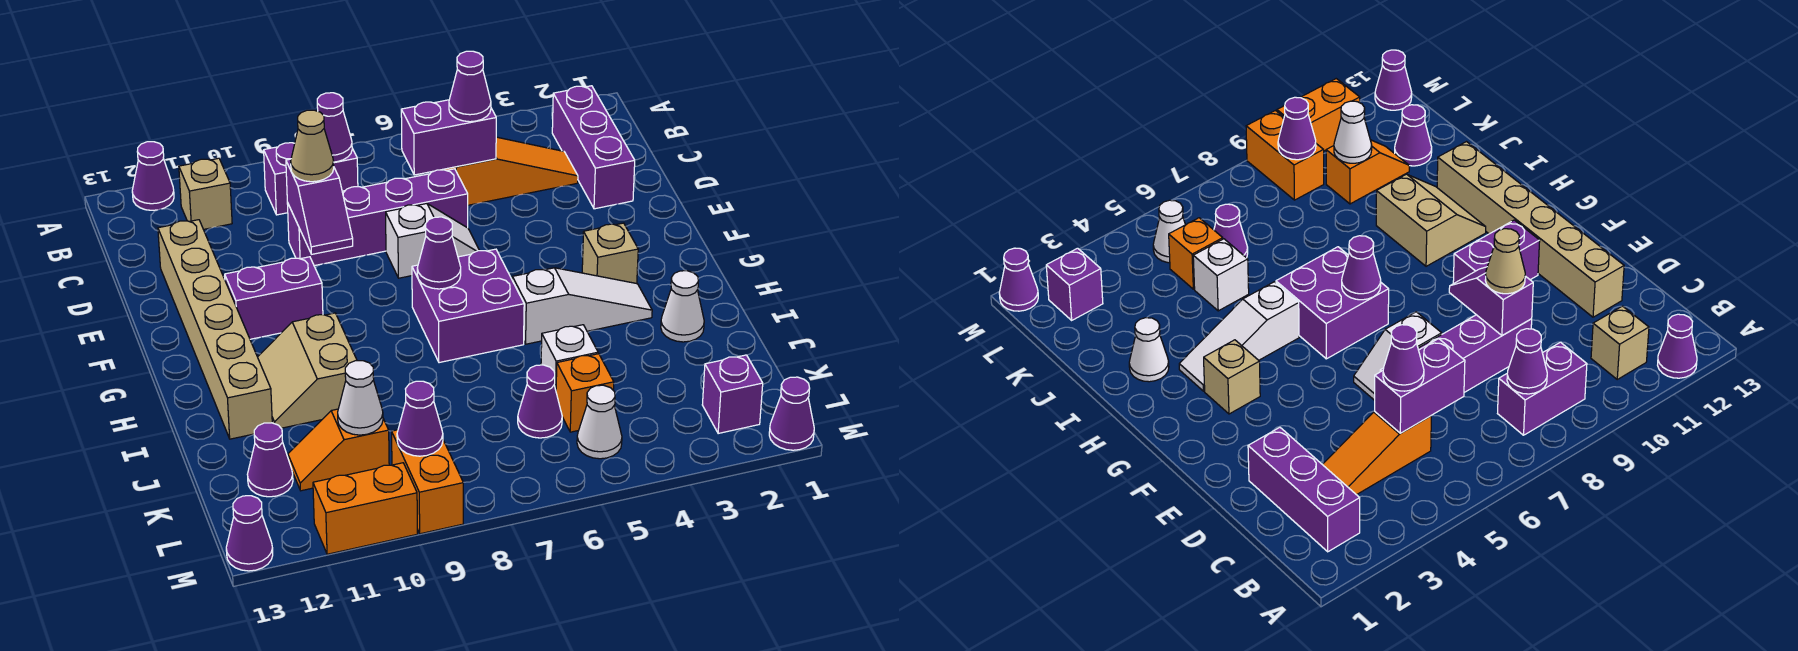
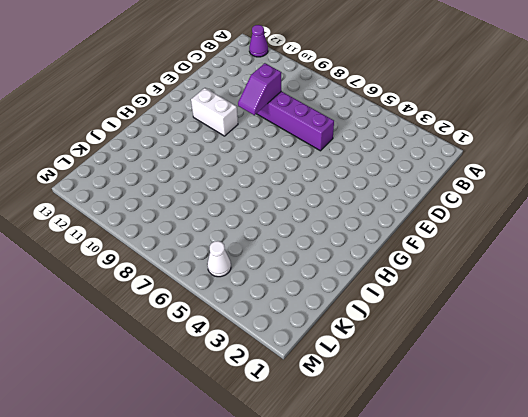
white 1x2 brick [191,88,238,136] -> purple 1x2 brick [225,257,323,339]
none -> purple 1x3 brick [552,86,635,209]
none -> purple 1x2 brick [264,143,358,215]
none -> tan 1x1 brick [179,158,232,229]
none -> orange 1x3 slope [444,137,578,205]

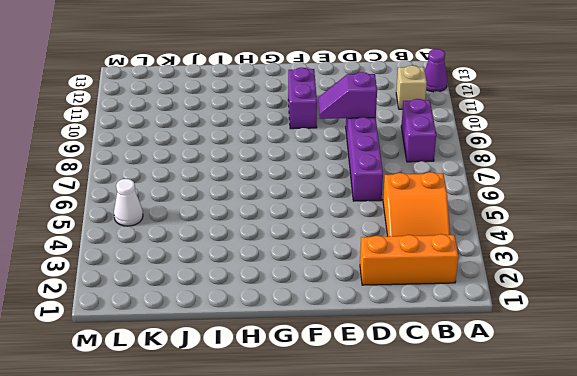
orange 1x3 brick [360,234,458,285] -> purple 1x3 brick [552,86,635,209]
orange 2x3 slope [383,172,450,236] -> orange 1x3 slope [444,137,578,205]
none -> tan 1x6 brick [158,220,272,439]
none -> white 1x2 slope [386,204,480,278]
none -> tan 1x1 brick [582,223,638,283]
none -> purple 2x2 brick [412,249,524,363]

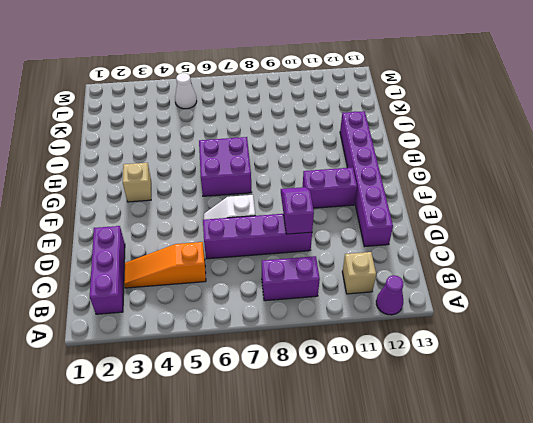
purple 1x6 brick [340,111,393,247] -> tan 1x6 brick [158,220,272,439]
none -> white 1x3 slope [512,268,652,344]
none -> tan 2x2 slope [258,313,357,428]
none -> white 1x1 cone [661,271,704,342]
none -> white 1x1 brick [541,325,598,390]

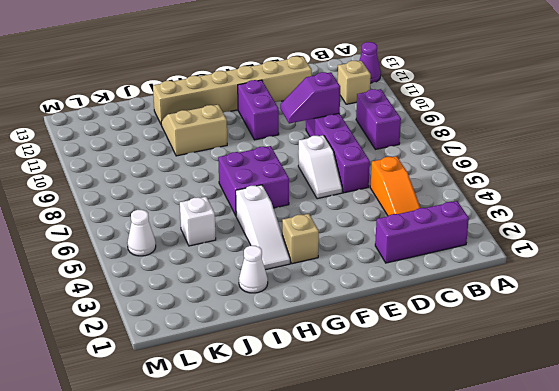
none -> orange 1x1 brick [556,354,614,432]
none -> purple 1x1 cone [518,365,562,438]
none -> orange 1x2 slope [288,409,389,491]
none -> purple 1x1 cone [247,423,293,497]

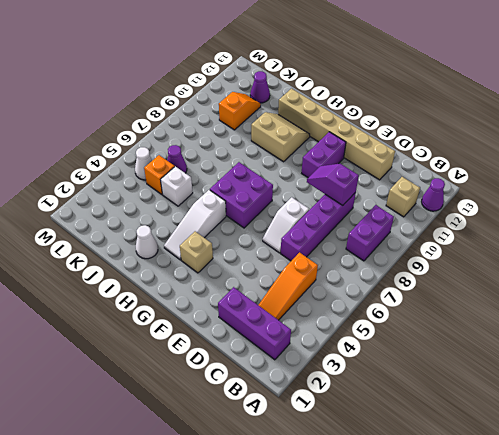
none -> purple 1x1 brick [702,355,763,434]
none -> orange 1x2 brick [392,430,463,534]
none -> purple 1x1 cone [769,377,814,450]
none -> orange 1x2 brick [313,463,417,554]

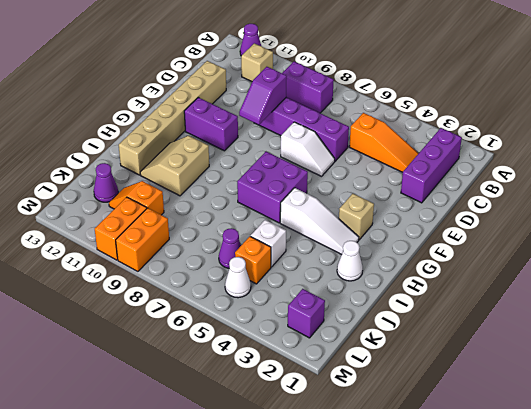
orange 1x2 brick [95,197,147,260] -> orange 1x2 brick turned to [313,463,417,554]
none -> purple 1x1 cone [769,377,814,450]
none -> purple 1x1 cone [226,496,273,571]
none -> purple 1x1 cone [317,93,352,162]
none -> purple 1x2 brick [401,100,496,175]

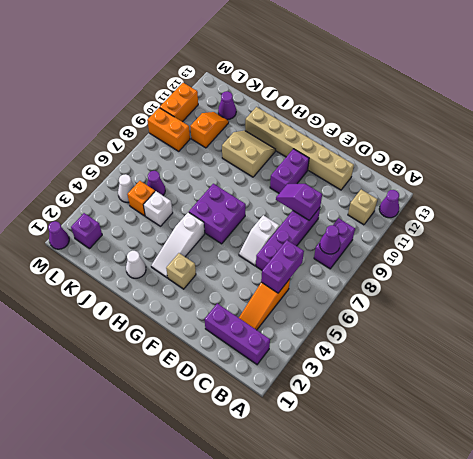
none -> purple 1x1 cone [226,496,273,571]
none -> purple 1x1 cone [417,217,461,289]
none -> white 1x1 cone [338,361,383,435]
none -> purple 1x1 cone [397,381,443,456]

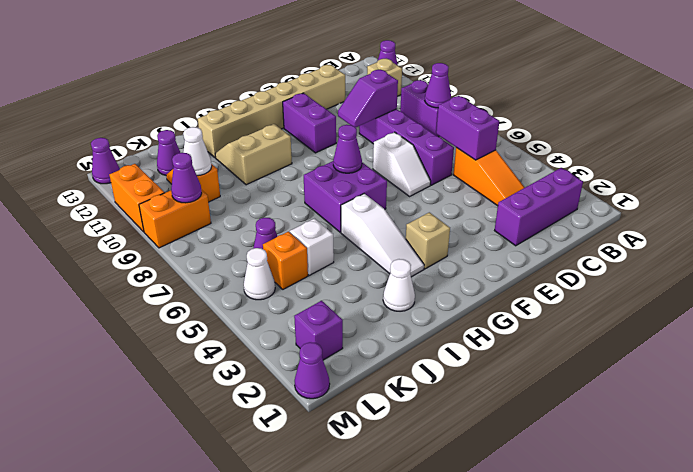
none -> purple 1x1 cone [449,51,491,122]
none -> tan 1x1 cone [291,110,334,182]

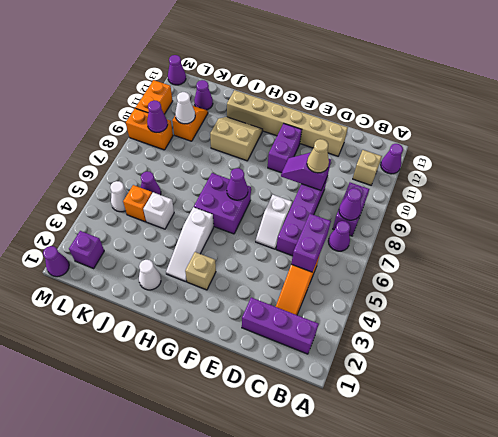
purple 1x1 cone [328,221,350,251] -> purple 1x1 cone moved to [449,51,491,122]

